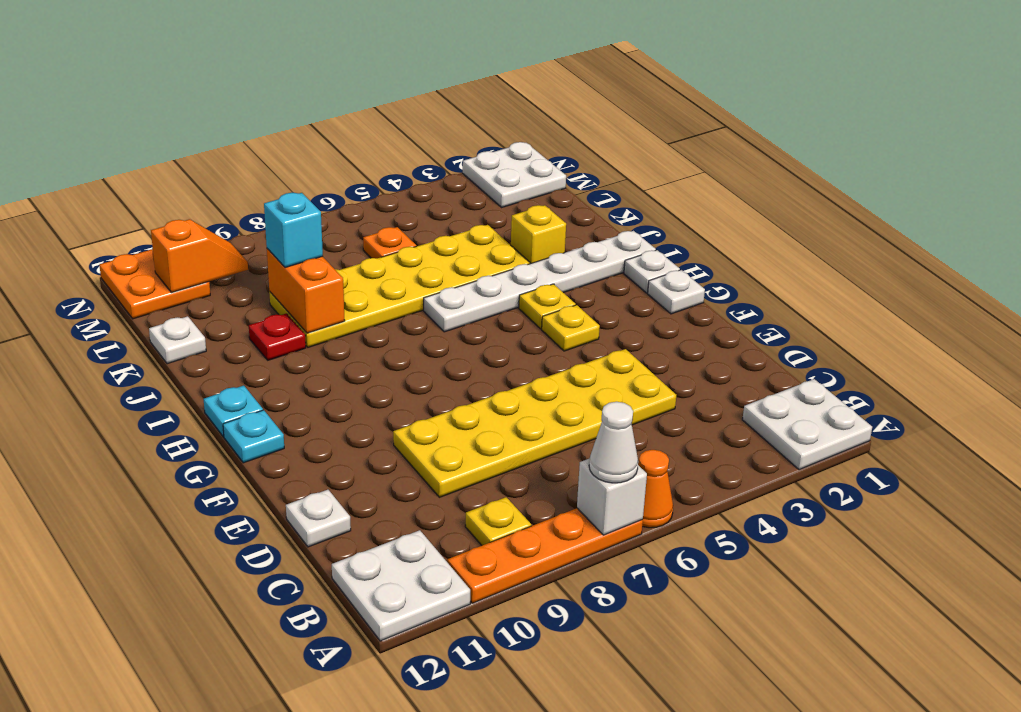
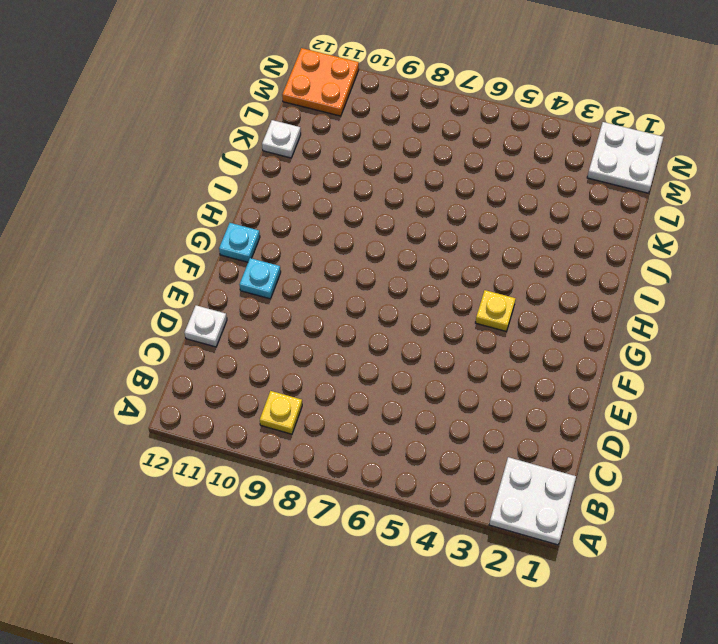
cyan 1x1 plate [239,258,281,299] -> cyan 1x1 plate moved to [204,386,263,437]
none -> orange 1x1 cone [639,450,673,528]
none -> orange 1x4 plate [447,508,643,603]
none -> white 2x2 plate [332,530,470,641]

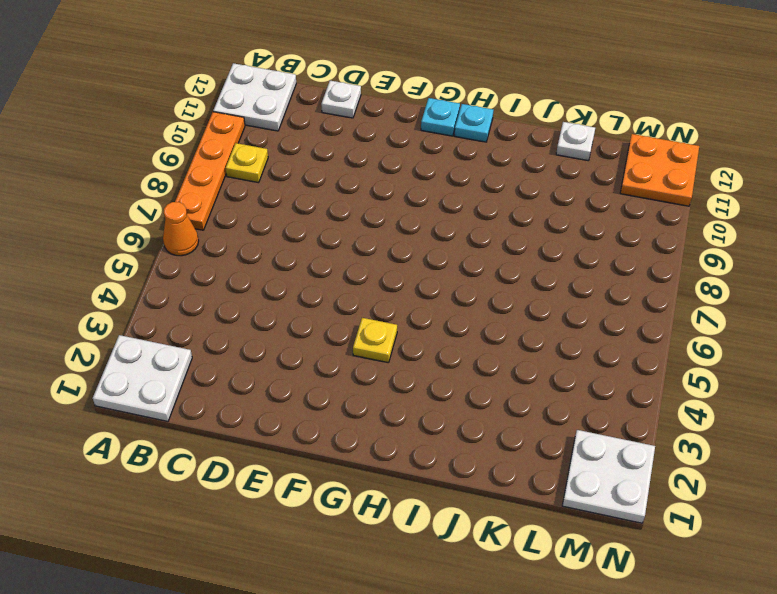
none -> yellow 2x6 plate [393,349,676,497]
none -> white 1x1 plate [648,270,705,314]
none -> white 1x1 plate [624,250,680,293]

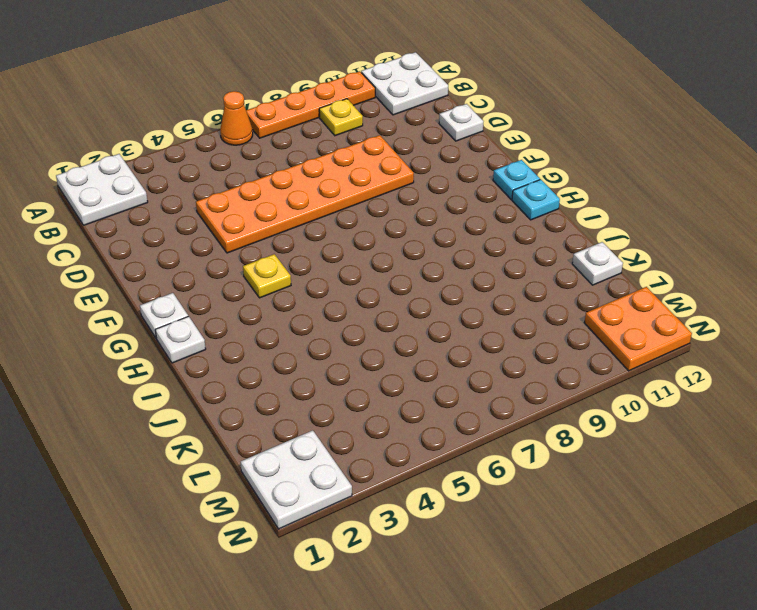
orange 2x6 plate [196,135,414,253] -> yellow 2x6 plate [393,349,676,497]
none -> yellow 1x1 plate [519,284,576,329]
none -> white 1x6 plate [424,231,656,332]
none -> yellow 1x1 brick [511,205,566,264]

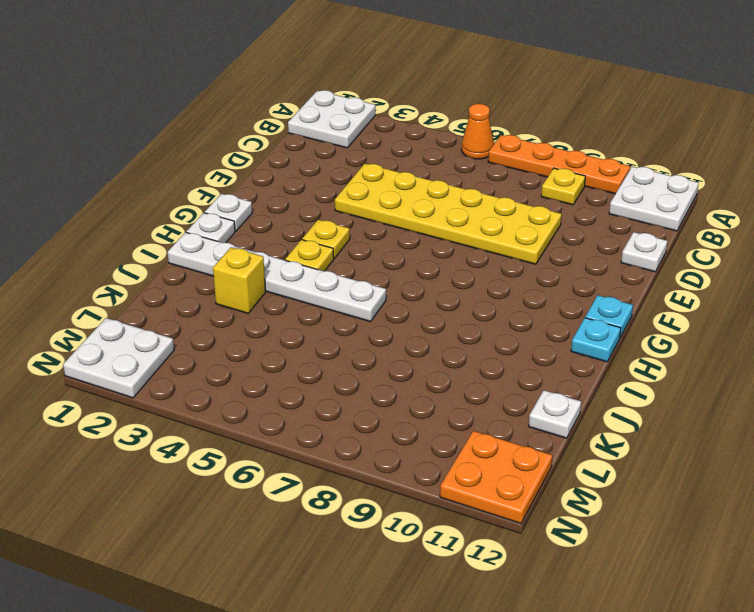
none -> yellow 2x6 plate [269,225,530,347]
none -> red 1x1 plate [249,313,306,360]
none -> orange 1x1 plate [363,227,416,258]

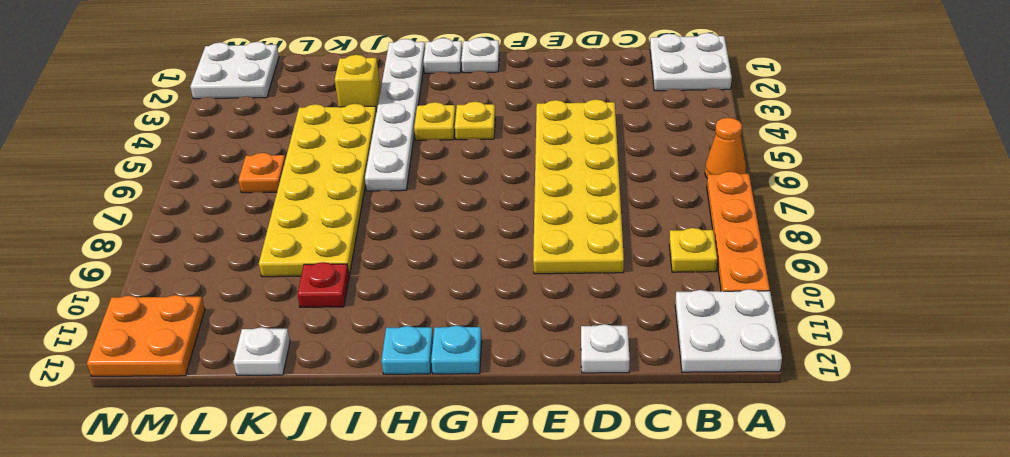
none -> white 1x1 brick [577,458,647,535]
none -> orange 1x2 brick [267,249,345,333]
none -> orange 1x2 slope [151,219,248,293]

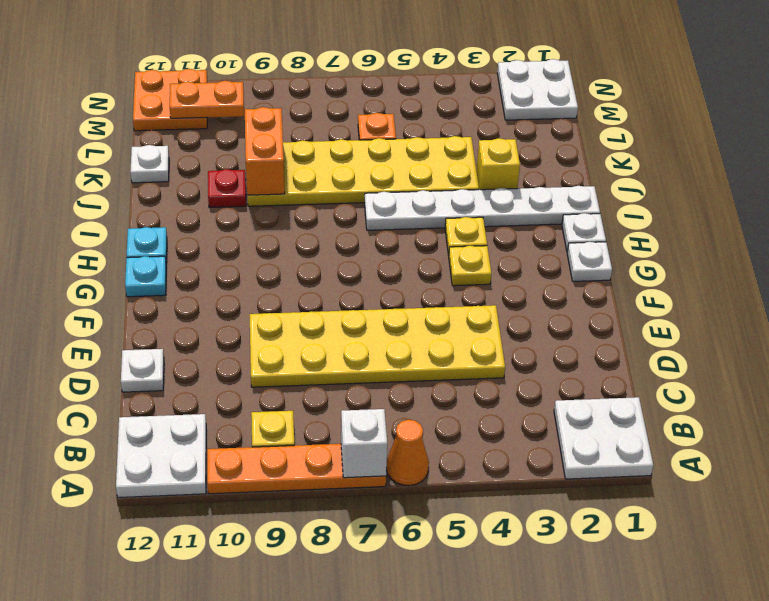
orange 1x2 plate [170,81,244,118] -> orange 1x2 slope [151,219,248,293]
none -> white 1x1 cone [589,402,638,483]
none -> cyan 1x1 brick [264,193,323,268]

